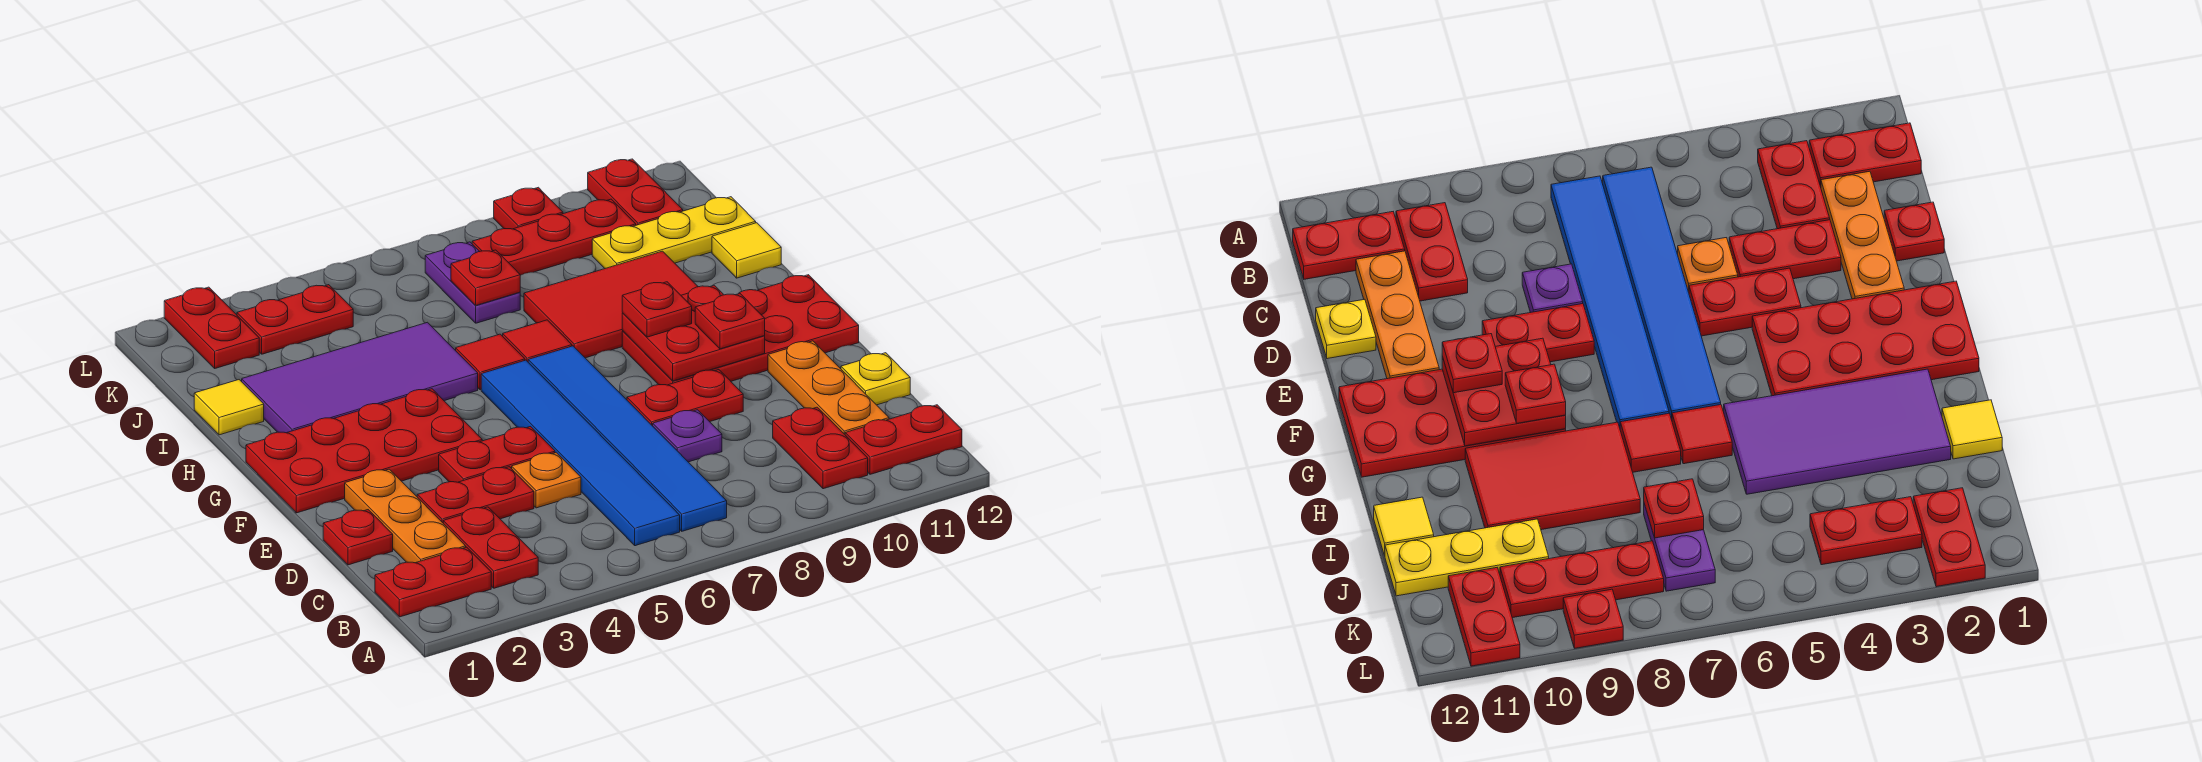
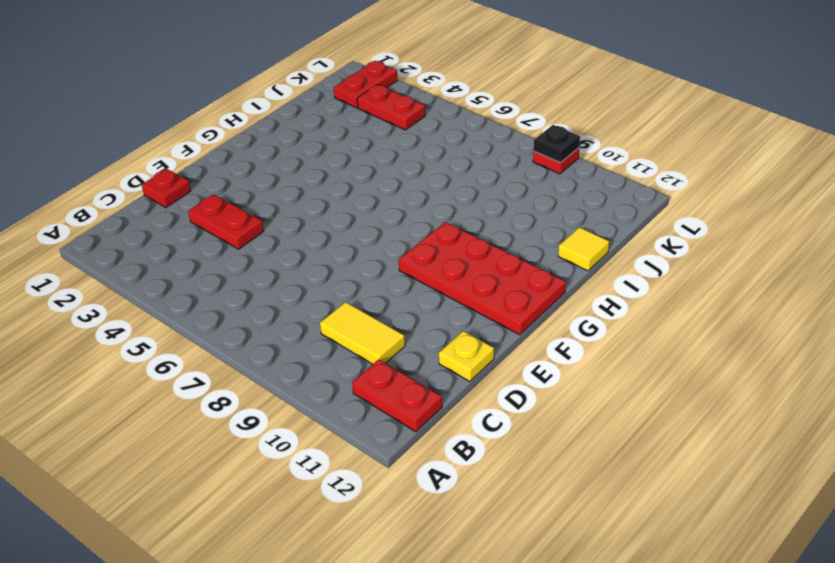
yellow 1x2 tile [320,302,405,364] -> red 1x2 plate [773,407,868,489]
black 1x1 plate [533,125,580,162] -> none
none -> red 1x2 plate [375,547,491,617]
none -> red 1x2 plate [443,507,538,588]
none -> blue 1x6 tile [481,360,680,546]
none -> blue 1x6 tile [528,346,727,531]

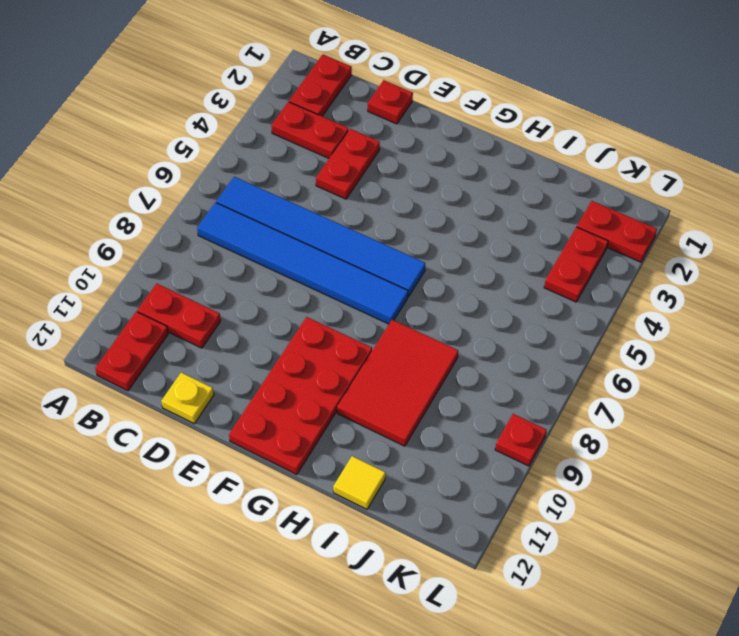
none -> orange 1x3 plate [345,469,466,563]
none -> orange 1x3 plate [768,341,889,434]
none -> orange 1x1 plate [512,452,581,508]
none -> purple 1x1 plate [653,410,722,462]

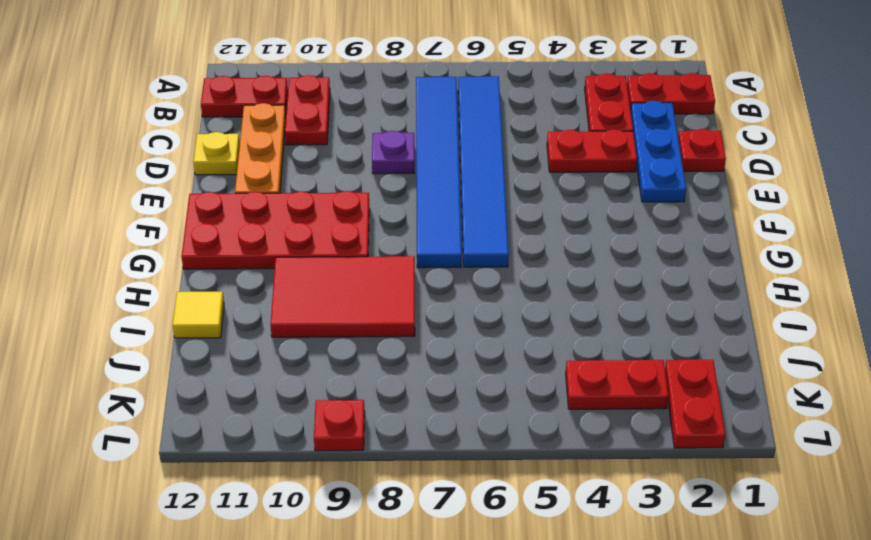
blue 1x3 plate [631,101,686,202] -> orange 1x3 plate [345,469,466,563]
none -> orange 1x1 plate [512,452,581,508]
none -> red 1x2 plate [439,427,555,482]
none -> red 1x2 plate [627,370,743,426]
none -> red 2x4 plate [246,389,482,513]

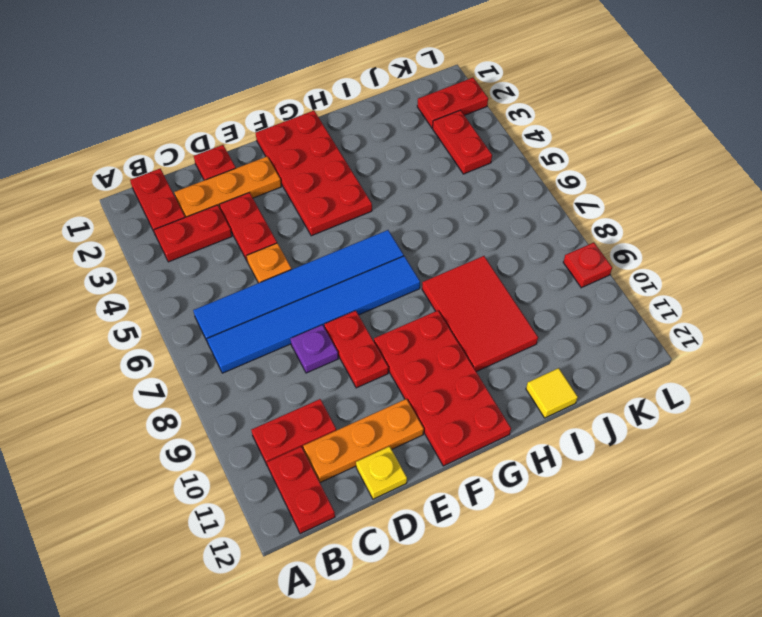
none -> red 1x2 plate [439,427,555,482]
none -> purple 2x4 tile [242,322,478,433]
none -> red 1x1 tile [456,334,525,390]
none -> red 1x1 tile [503,320,572,362]

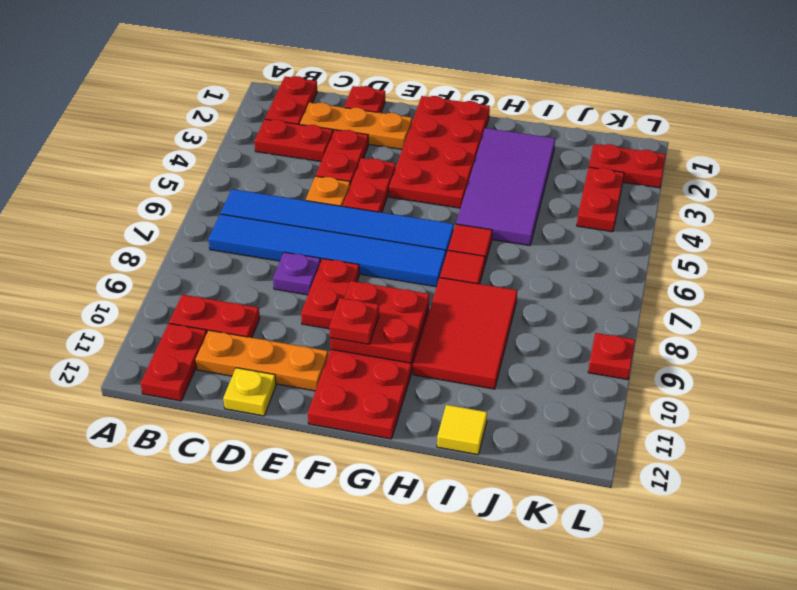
none -> yellow 1x1 tile [194,380,264,435]
none -> purple 1x2 plate [425,242,520,323]
none -> yellow 1x3 plate [592,197,756,268]
none -> red 1x3 plate [472,199,636,275]

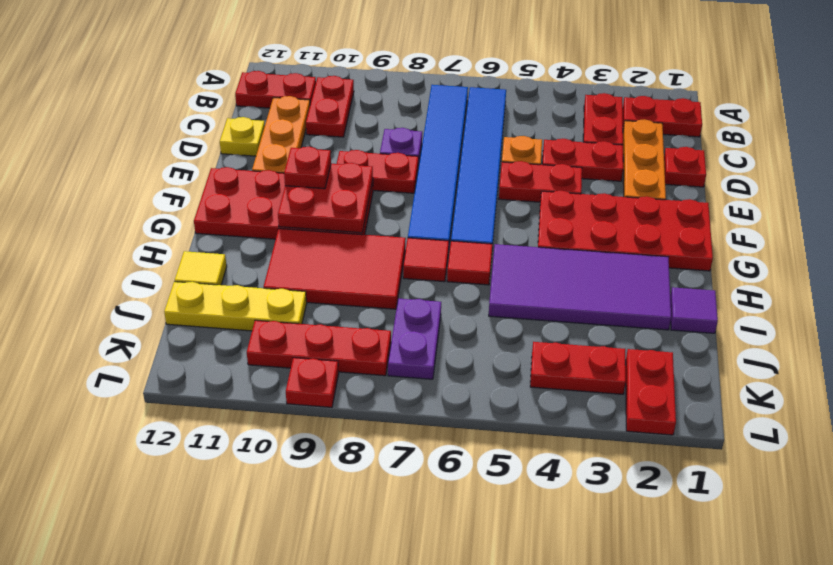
purple 1x1 tile [670,287,718,333] -> yellow 1x1 tile [194,380,264,435]
none -> red 1x2 plate [588,159,683,225]
none -> red 1x1 plate [451,250,520,306]
none -> red 1x1 plate [622,282,692,337]

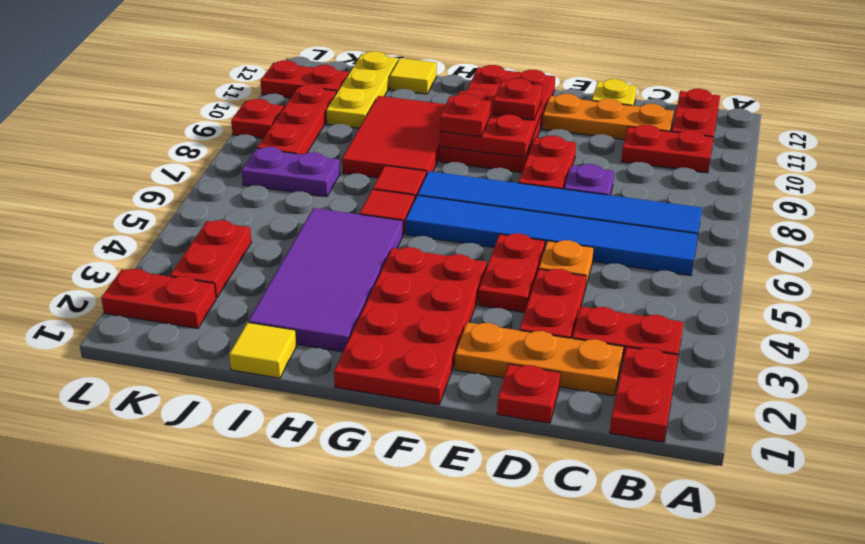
none -> red 1x1 plate [451,250,520,306]

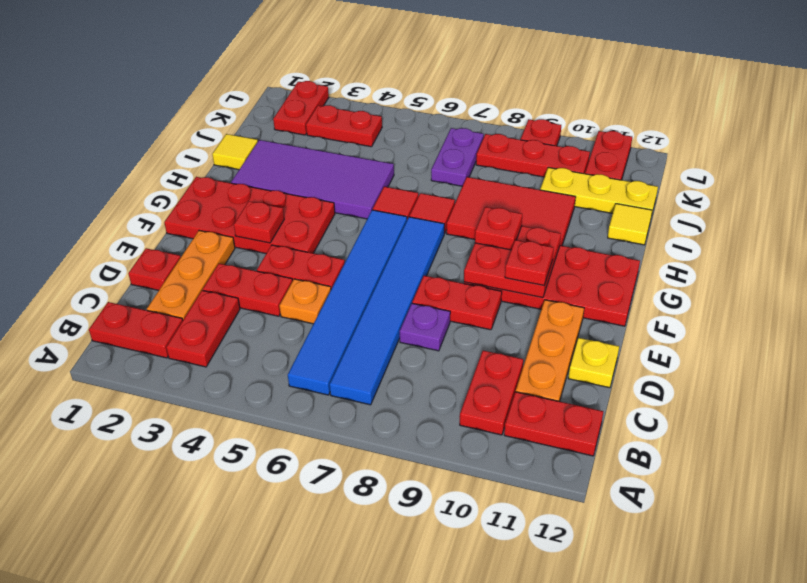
red 1x1 plate [234,201,284,243] -> red 1x1 plate moved to [451,250,520,306]

